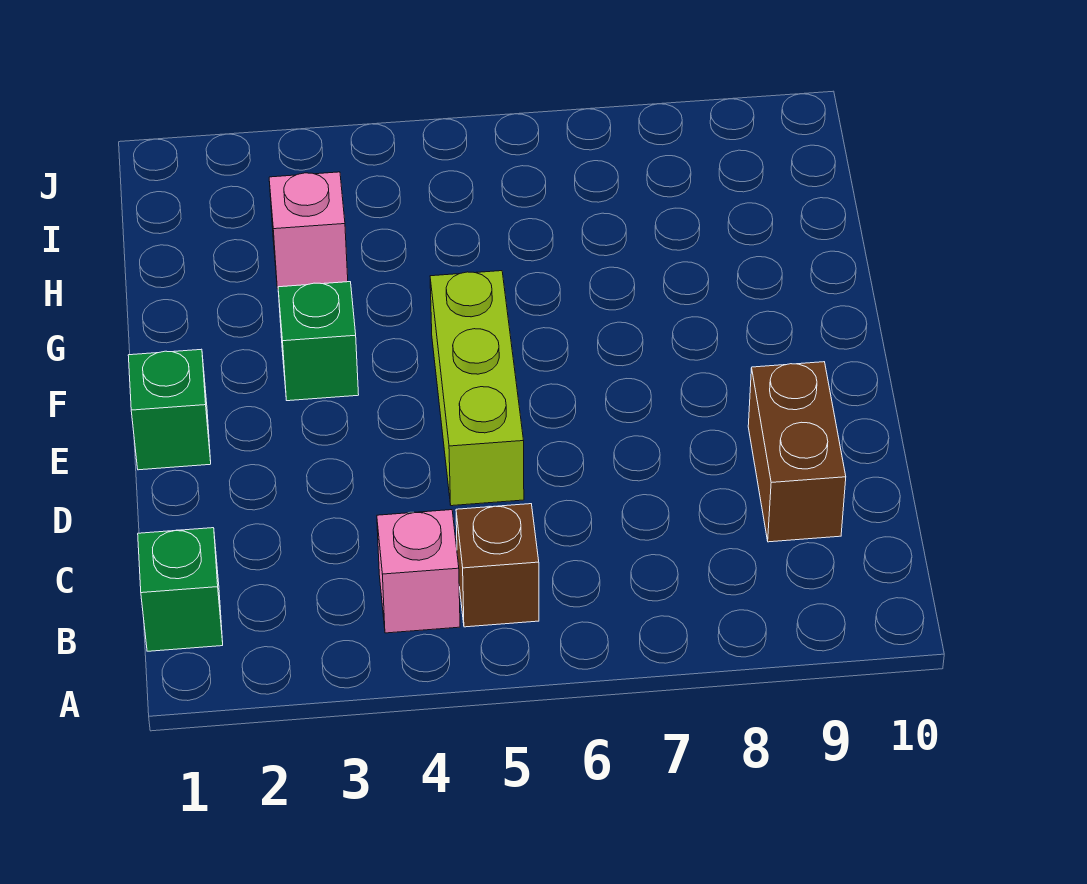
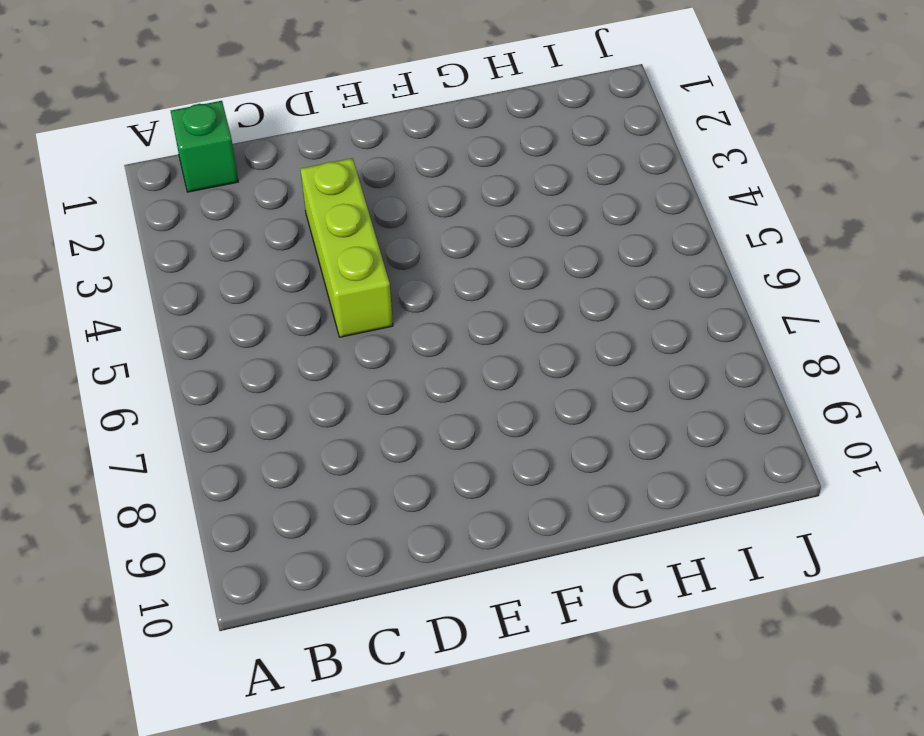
lime 1x3 brick [300,158,393,337] -> lime 1x3 brick turned to [430,271,524,506]
none -> pink 1x1 brick [377,510,460,633]
none -> brown 1x1 brick [456,504,539,627]

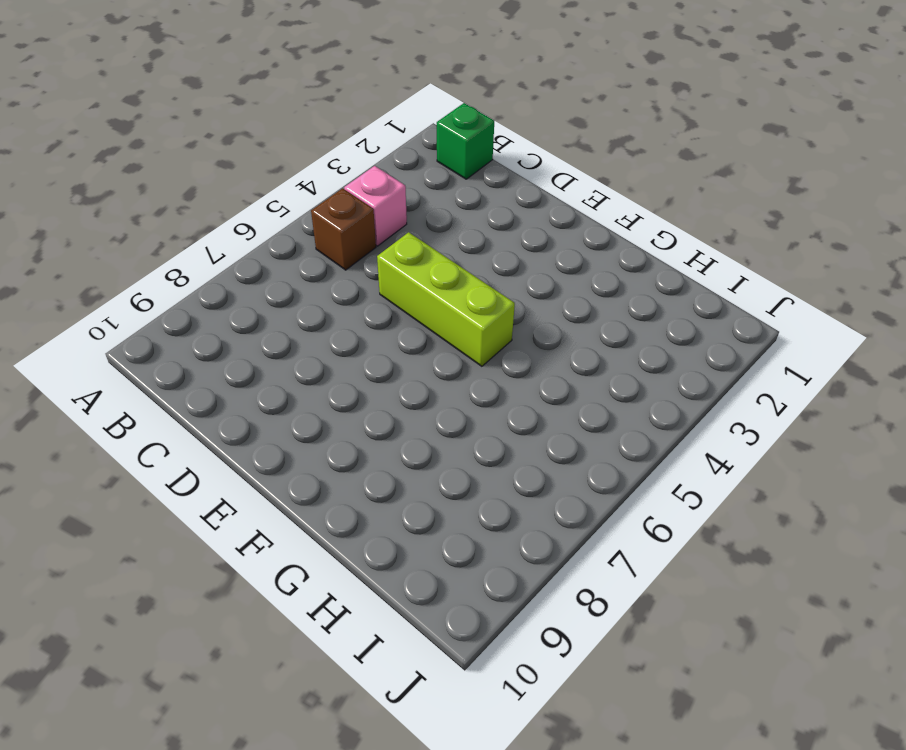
none -> brown 1x2 brick [748,362,846,542]
none -> green 1x1 brick [128,349,211,470]

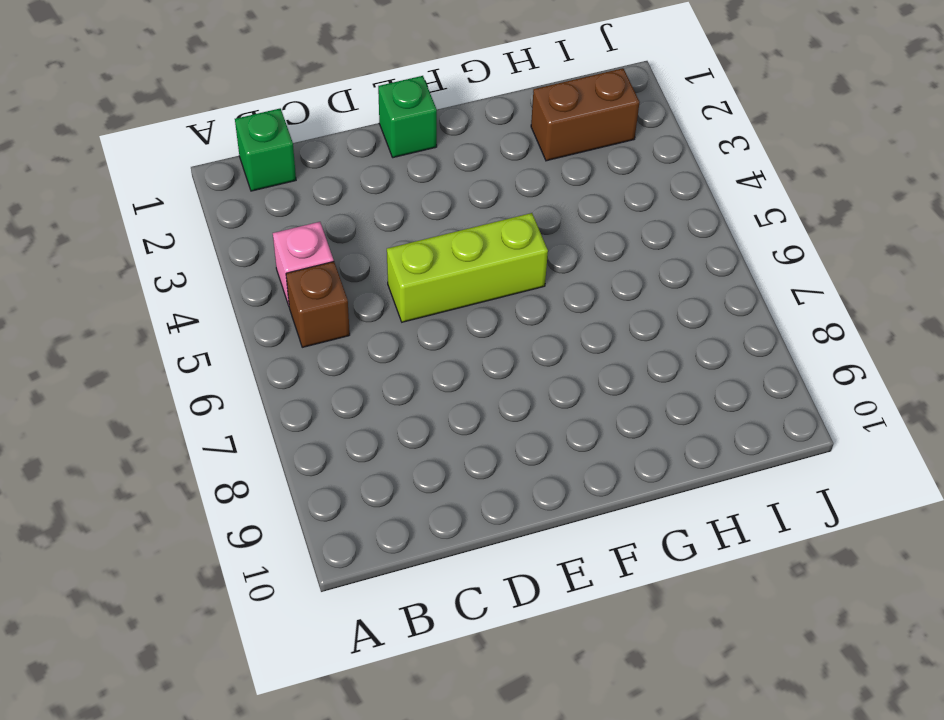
brown 1x2 brick [531,68,640,161] -> brown 1x2 brick moved to [748,362,846,542]
none -> green 1x1 brick [278,282,359,401]
none -> pink 1x1 brick [269,172,348,289]

